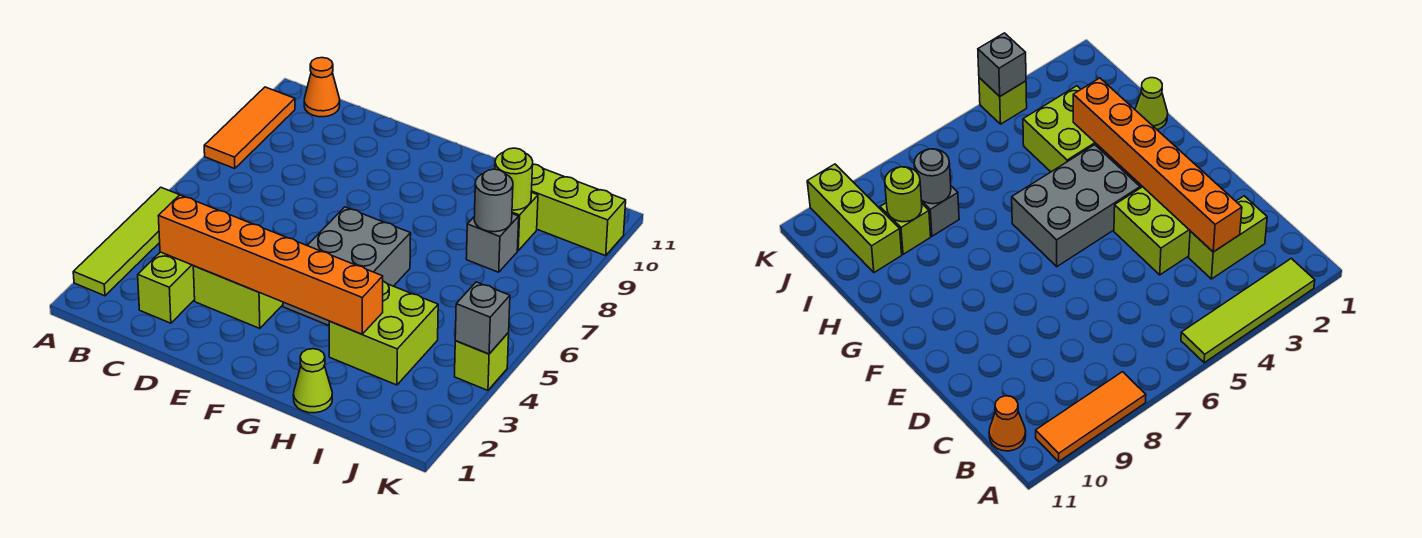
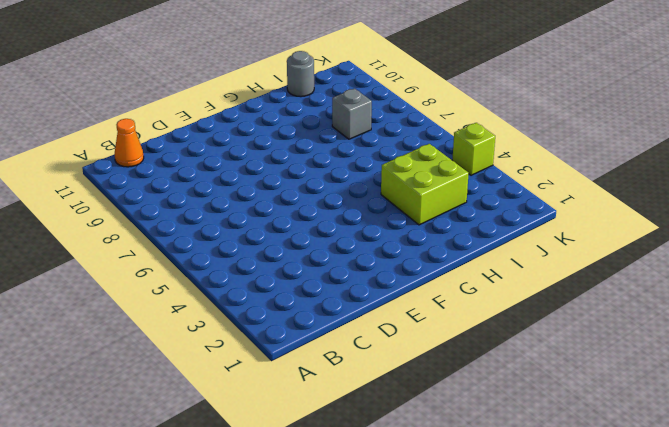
grey 1x1 round brick [287,51,314,97] -> grey 1x1 round brick moved to [474,169,513,232]
none -> lime 1x4 tile [73,187,179,296]
none -> orange 1x3 tile [204,87,295,169]
none -> lime 1x2 brick [138,252,195,323]

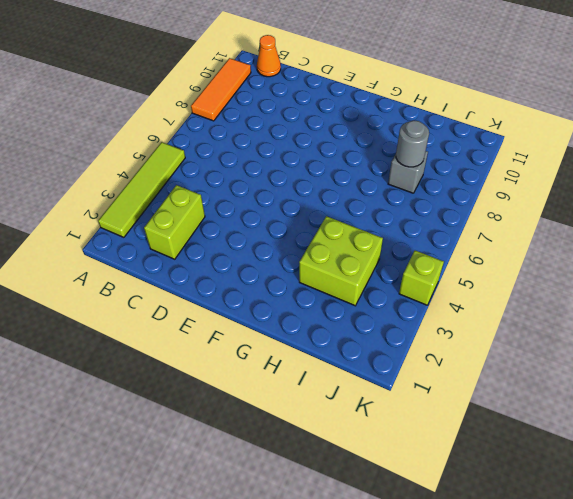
none -> lime 2x2 brick [193,266,283,328]
none -> grey 2x3 brick [283,207,411,325]
none -> lime 1x1 cone [293,349,332,413]

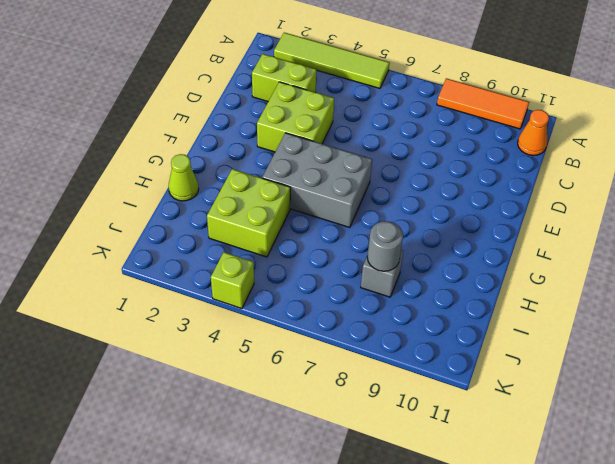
none -> lime 1x1 brick [512,192,538,251]
none -> lime 1x3 brick [531,164,626,256]
none -> orange 1x6 brick [158,195,383,334]

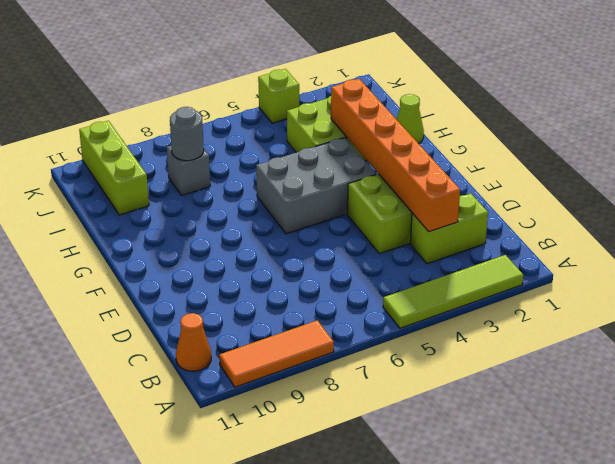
none -> lime 1x1 brick [512,192,538,251]
none -> lime 1x1 round brick [495,148,533,210]
none -> grey 1x1 brick [455,282,510,354]

